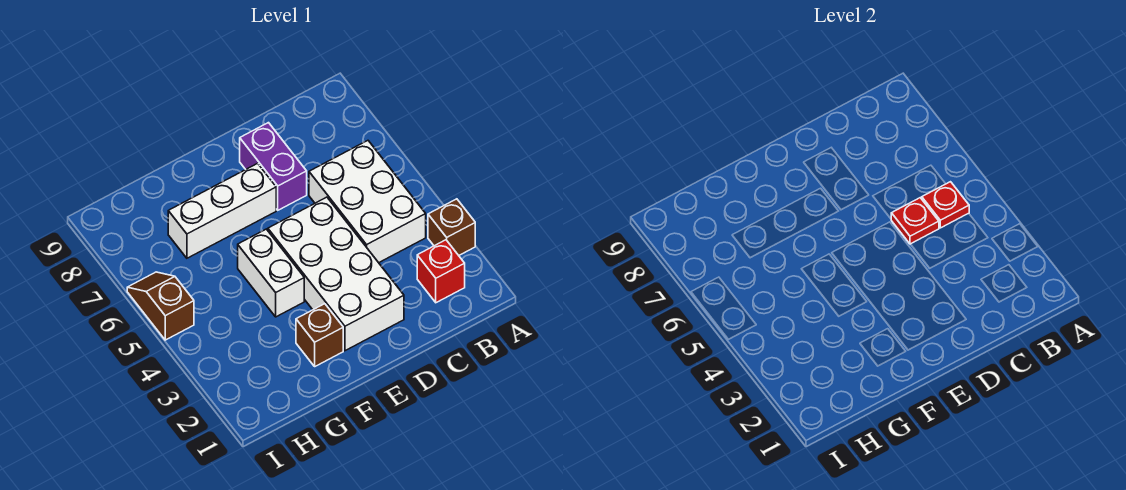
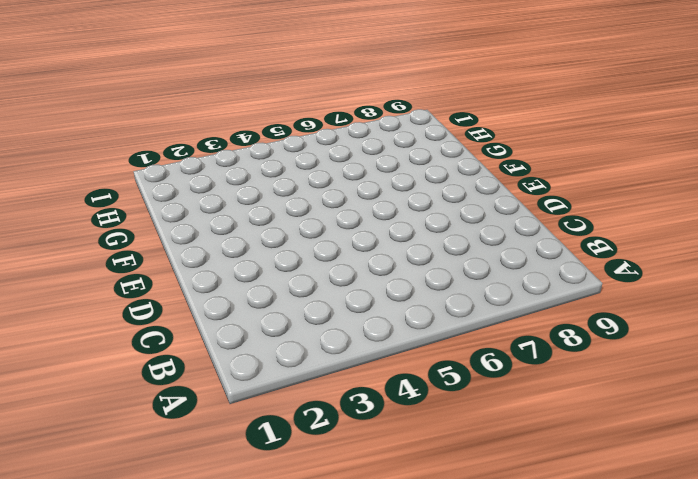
none -> brown 1x1 brick [428,199,475,255]
none -> red 1x1 brick [417,240,465,303]

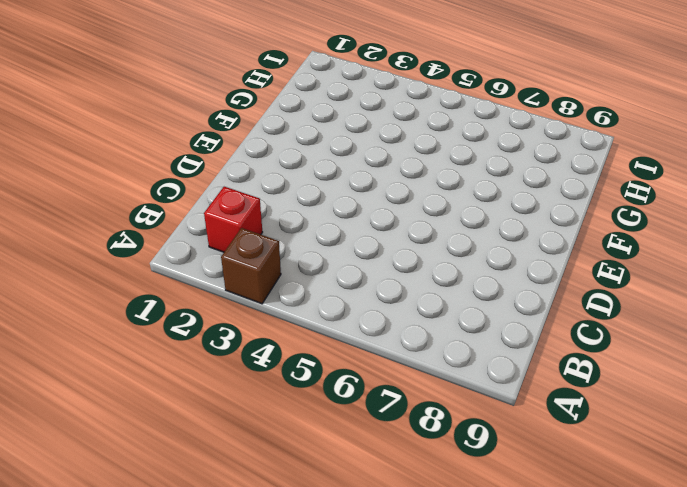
none -> white 2x3 brick [309,141,426,263]
none -> white 2x4 brick [268,197,404,351]

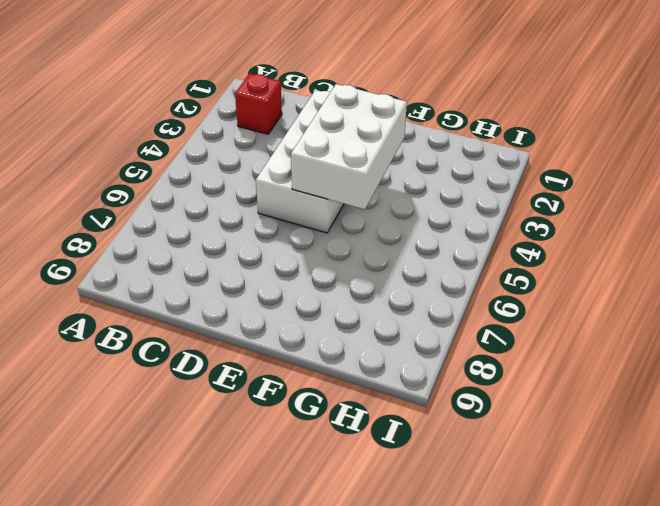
white 2x3 brick [291,84,407,209] -> white 2x3 brick moved to [309,141,426,263]
none -> brown 1x1 brick [428,199,475,255]
none -> purple 1x2 brick [240,123,307,210]

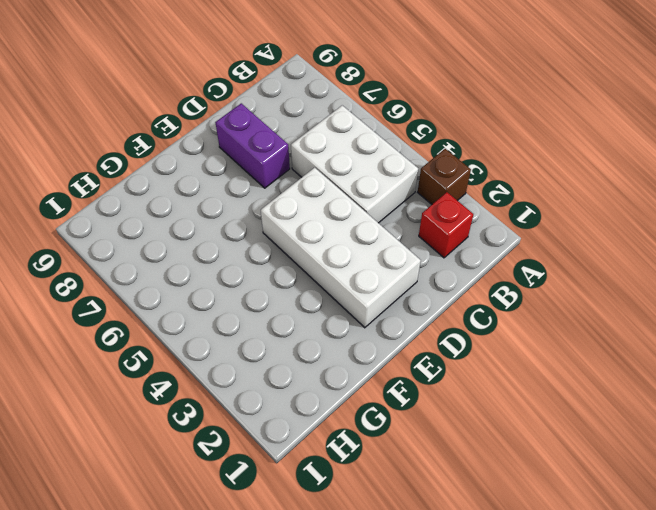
none -> white 1x3 brick [168,163,276,258]
none -> brown 1x1 brick [296,304,343,366]

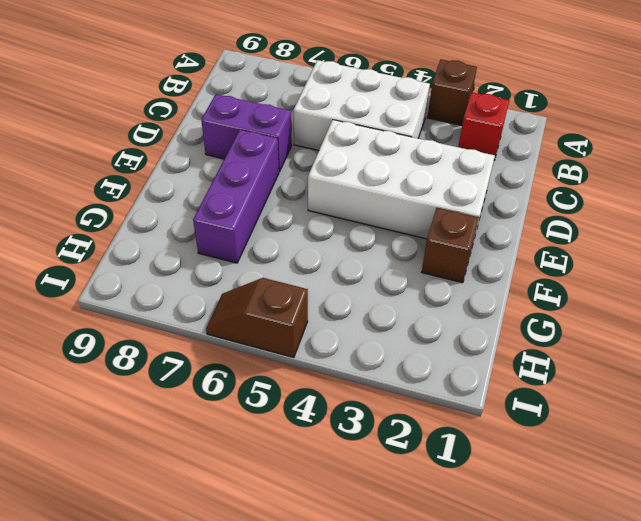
purple 1x3 brick [193,130,279,263] -> white 1x3 brick [168,163,276,258]
none -> white 1x2 brick [238,229,304,317]
none -> red 1x1 plate [922,182,969,228]

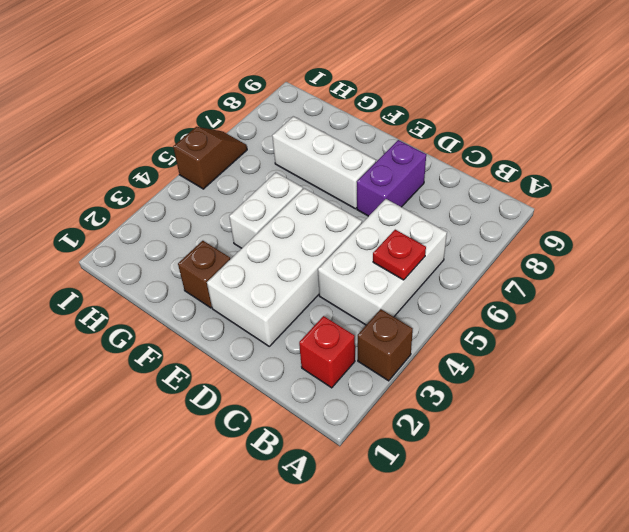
none -> red 1x1 plate [891,198,939,244]

